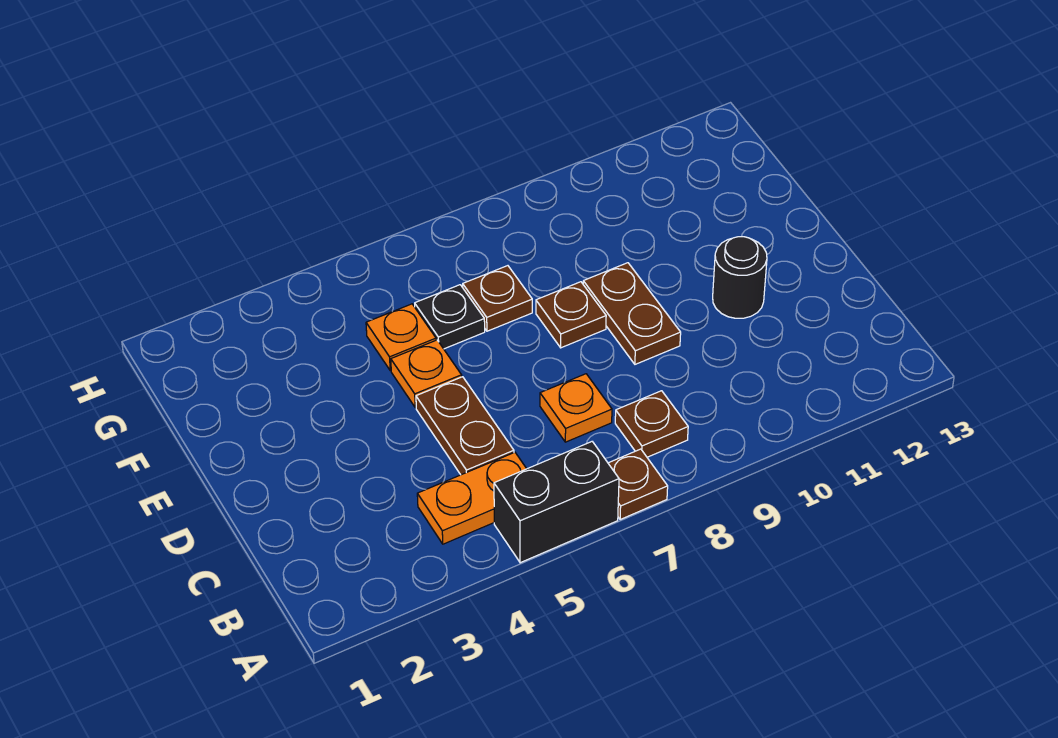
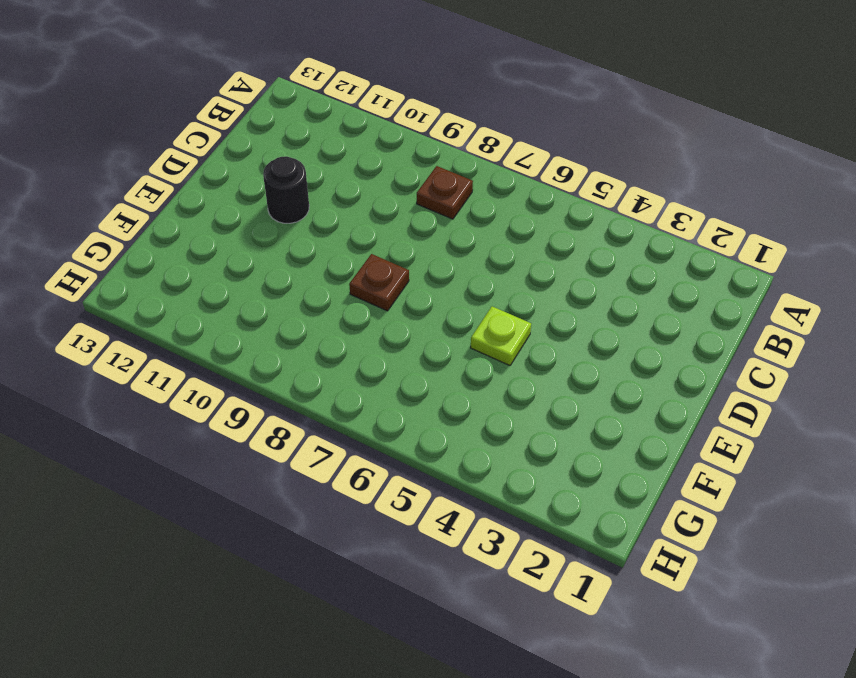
lime 1x1 plate [471,306,531,365] -> orange 1x1 plate [391,340,462,408]
none -> black 1x2 brick [494,442,619,563]
none -> brown 1x1 plate [608,449,668,520]
none -> orange 1x2 plate [417,452,526,544]

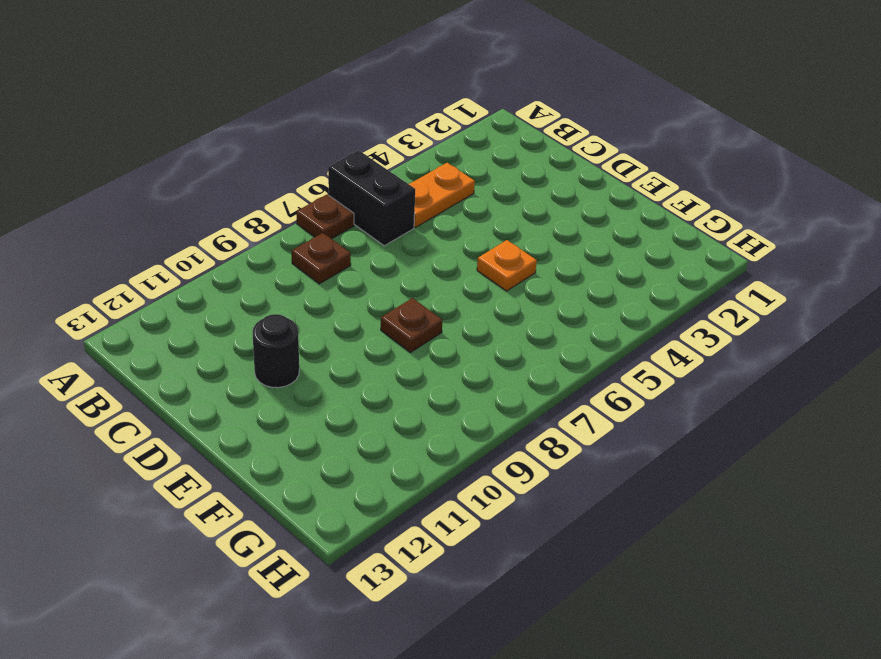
black 1x2 brick [328,150,415,246] -> black 1x2 brick turned to [494,442,619,563]
none -> brown 1x2 plate [416,377,514,475]
none -> orange 1x1 plate [540,374,612,442]
none -> brown 1x2 plate [583,263,681,364]

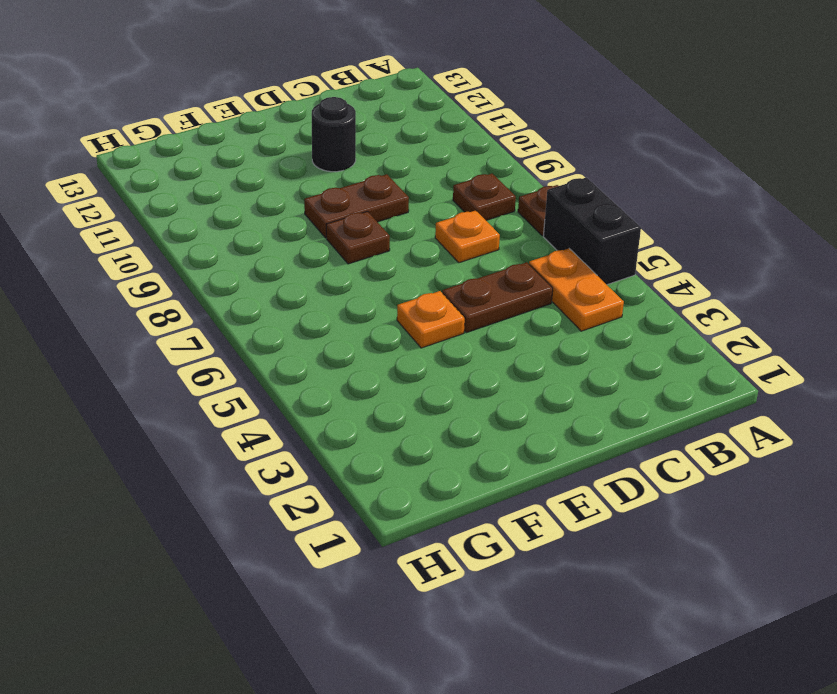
none -> orange 1x1 plate [366,304,436,371]
none -> black 1x1 plate [415,285,485,349]
none -> brown 1x1 plate [463,266,532,331]

